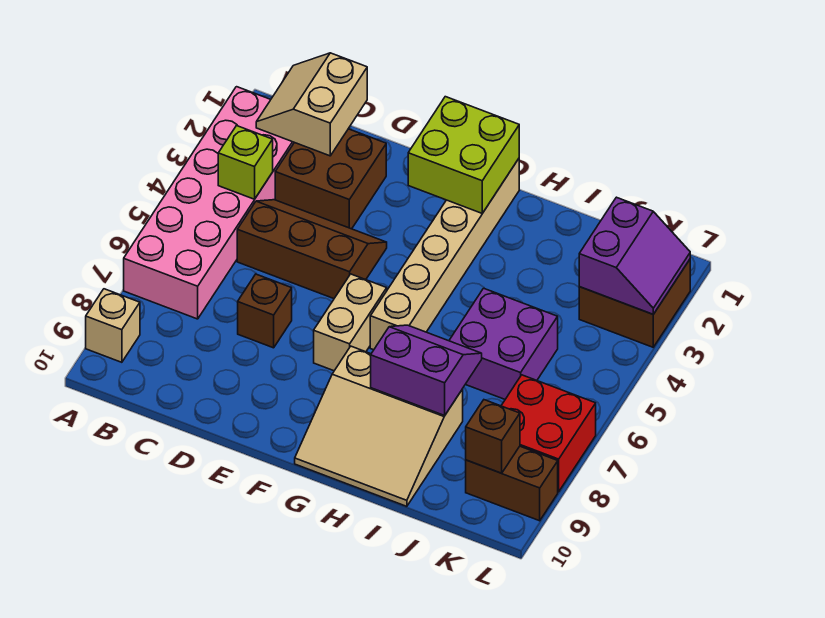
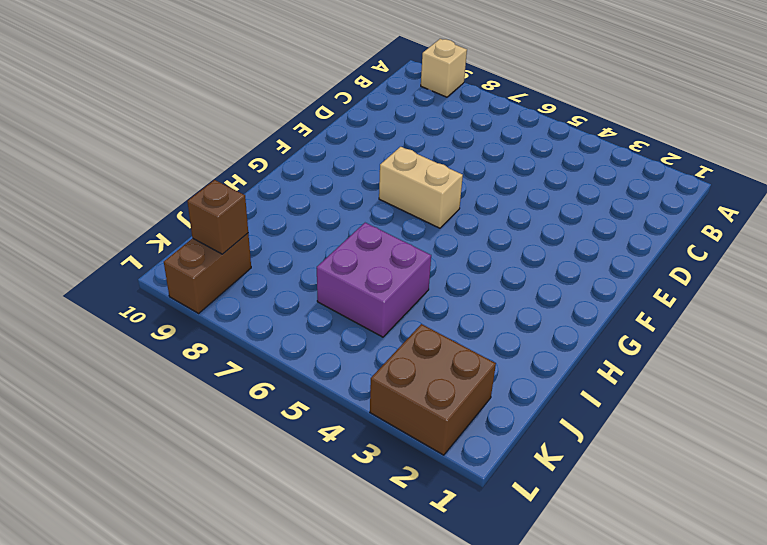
none -> pink 2x6 brick [124,87,294,319]
none -> brown 2x2 brick [275,129,386,229]
none -> brown 2x3 slope [237,200,387,299]

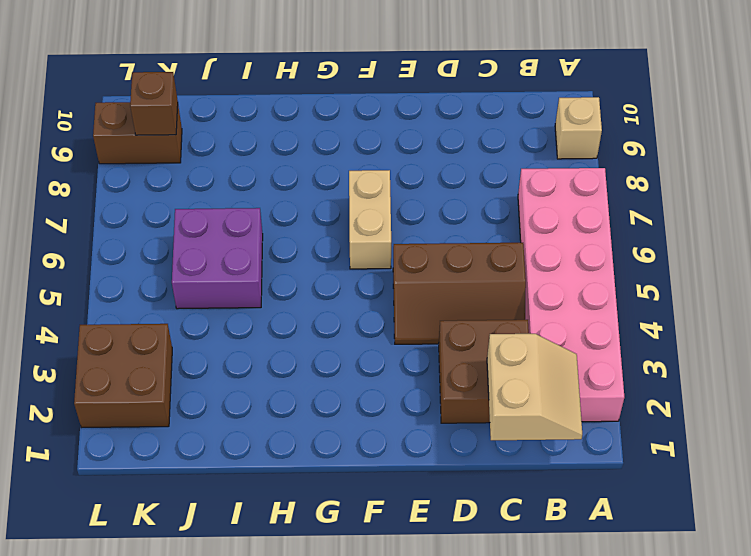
none -> brown 1x1 brick [238,274,292,348]
none -> tan 1x6 brick [370,159,519,350]
none -> tan 3x3 slope [295,346,463,506]

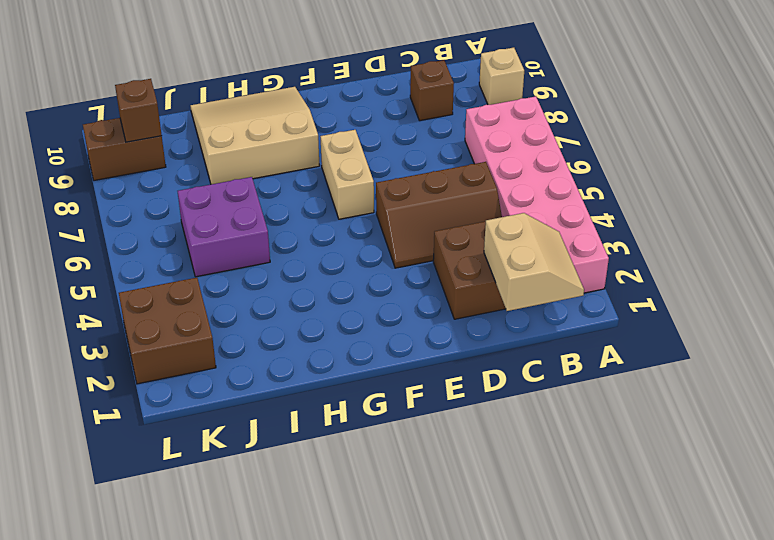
brown 1x1 brick [410,60,454,121] -> brown 1x1 brick moved to [238,274,292,348]
none -> tan 1x6 brick [370,159,519,350]
none -> red 2x2 brick [501,375,596,492]
none -> lime 1x1 brick [218,126,273,199]

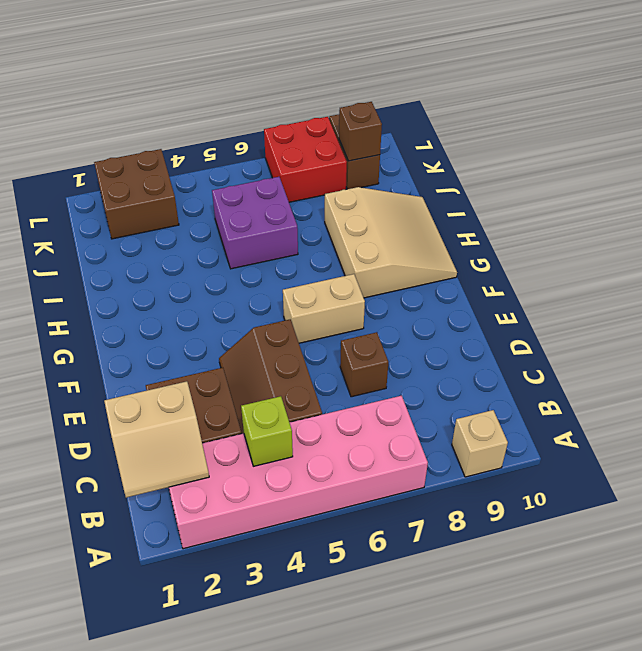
none -> tan 1x6 brick [370,159,519,350]
none -> lime 2x2 brick [408,97,519,213]
none -> purple 2x2 slope [371,325,482,415]

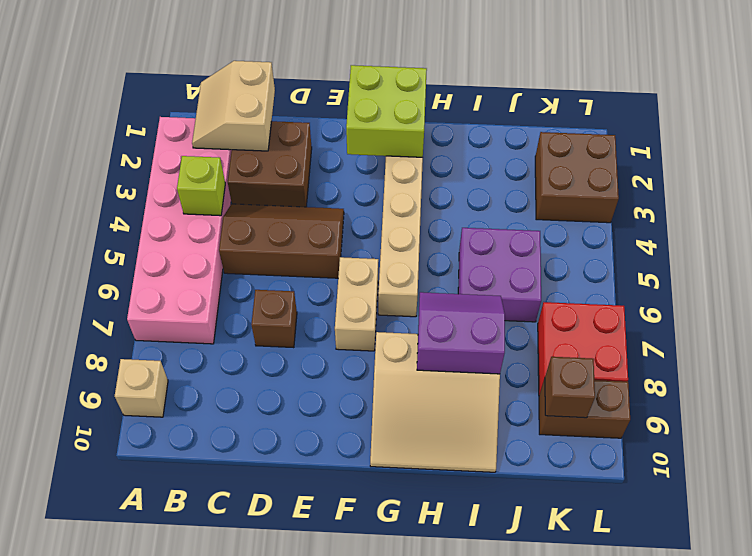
none -> purple 2x2 slope [579,197,690,314]

